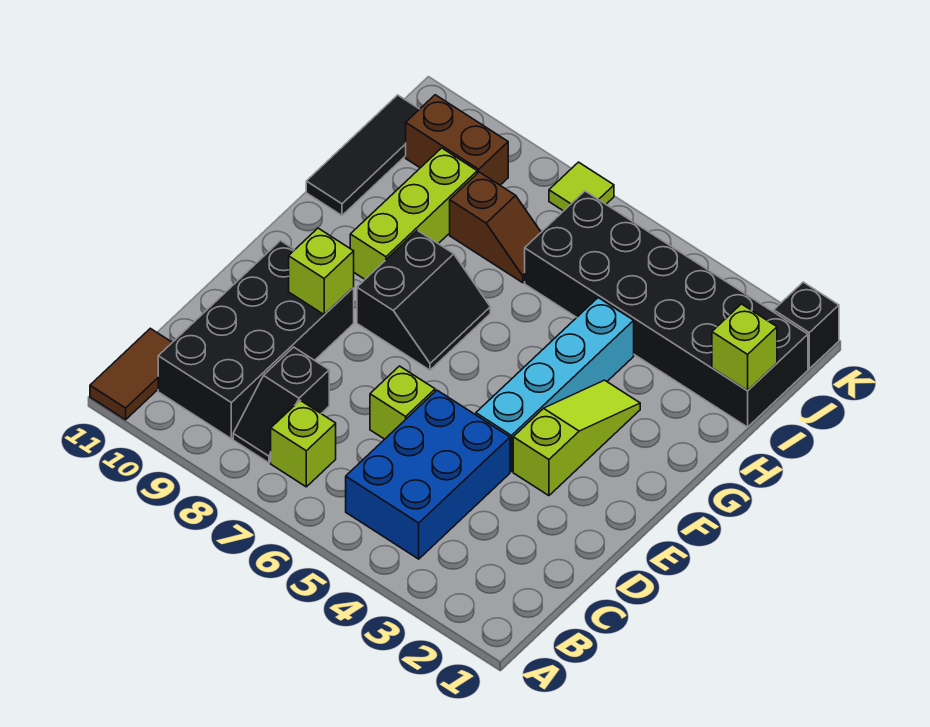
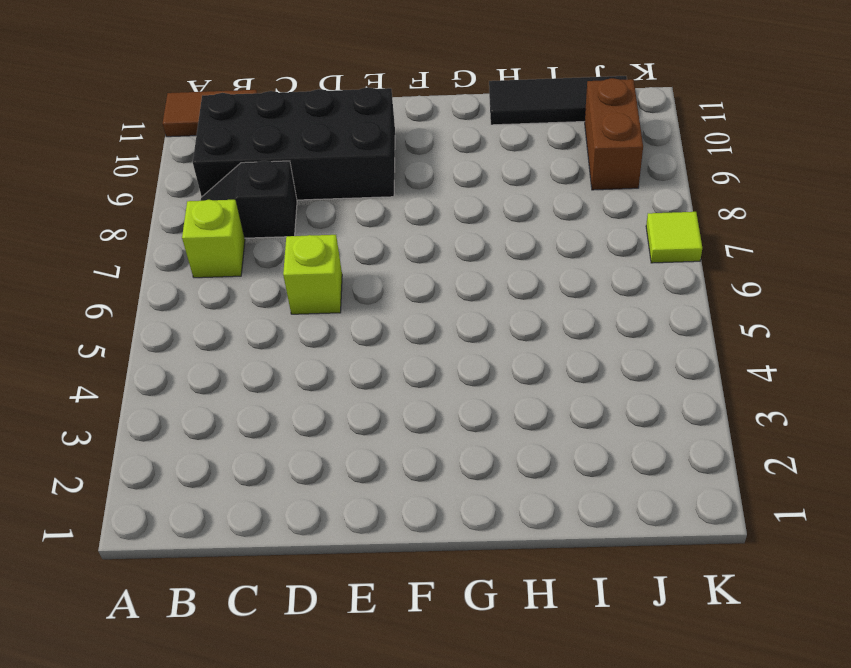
none -> blue 2x3 brick [346,390,510,559]
none -> lime 1x3 slope [513,380,640,496]
none -> cyan 1x4 brick [476,298,634,472]

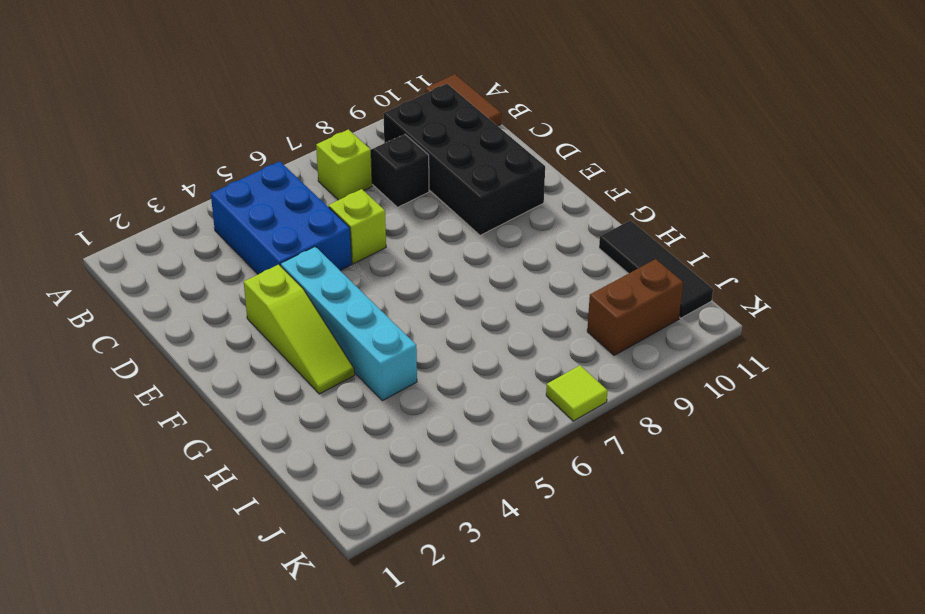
none -> black 2x2 slope [357,230,490,370]
none -> lime 1x3 brick [350,148,477,279]
none -> black 2x6 brick [525,191,808,427]

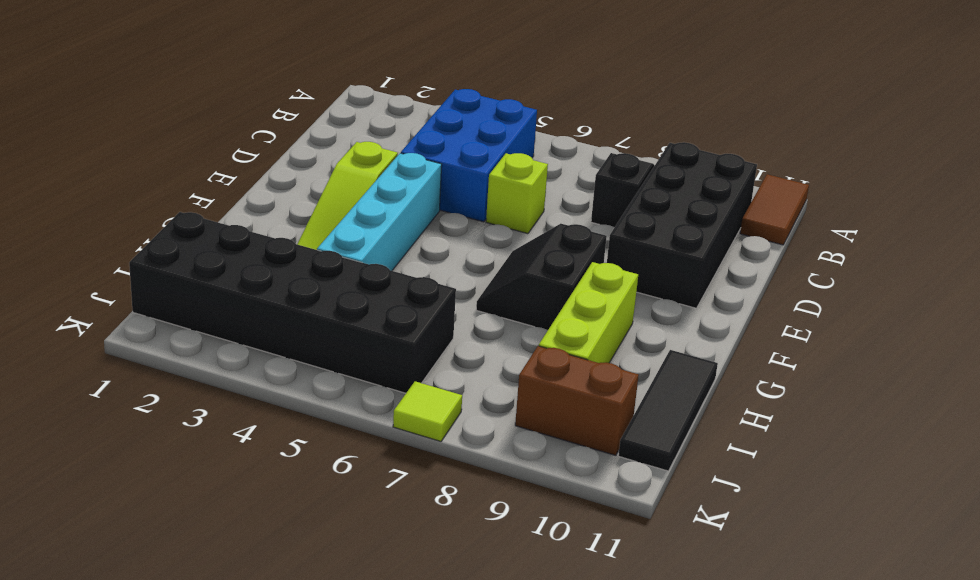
none -> lime 1x1 brick [271,400,336,487]
none -> brown 1x2 slope [450,172,541,283]
none -> black 1x1 brick [774,282,839,369]

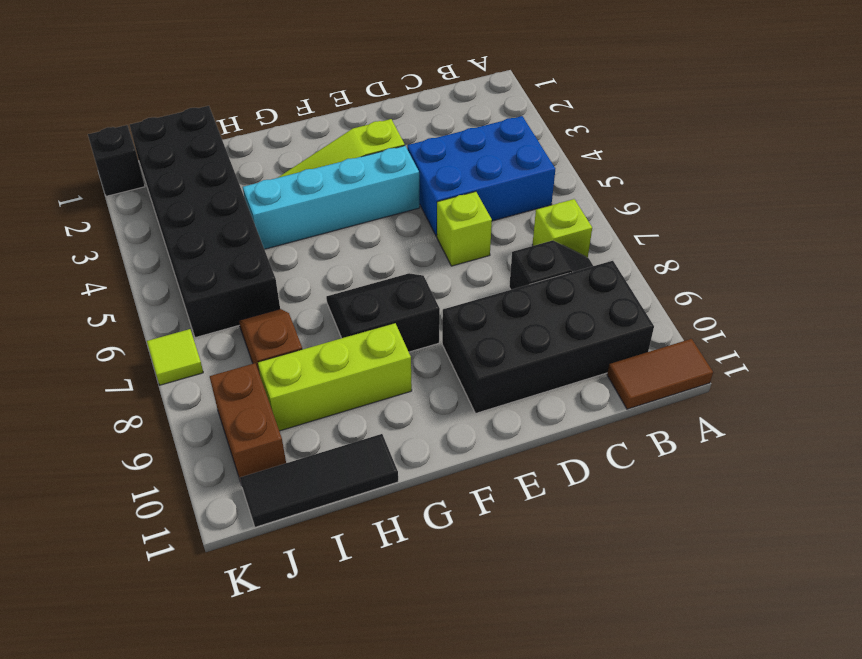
none -> lime 1x1 brick [289,228,354,315]
none -> lime 1x1 brick [712,304,777,390]

